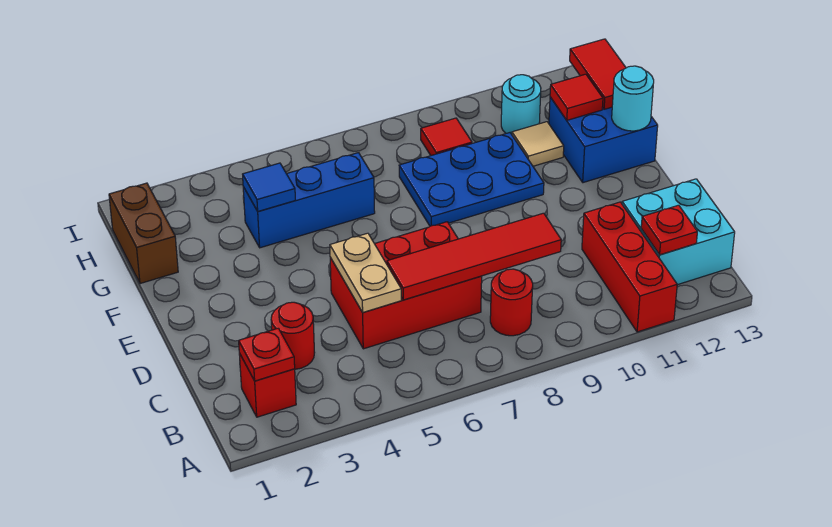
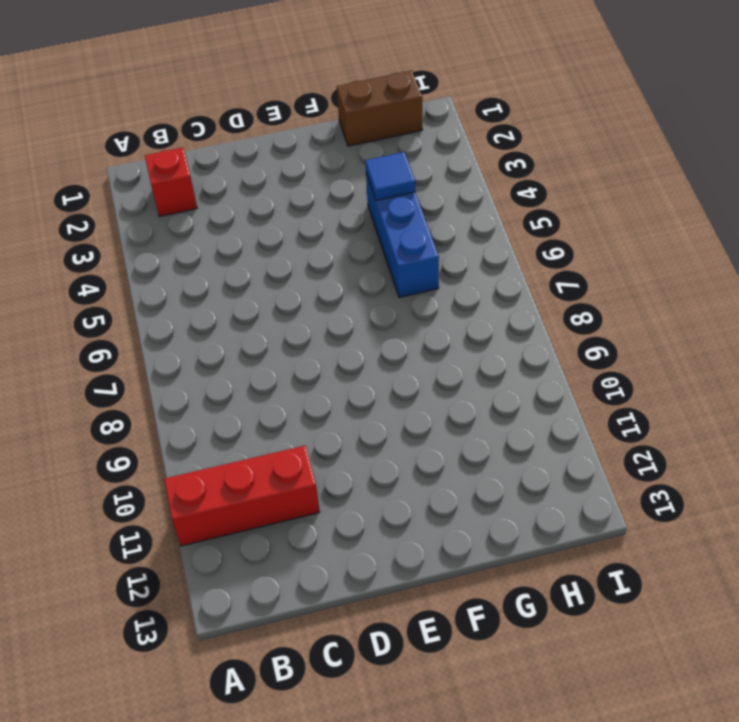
none -> red 1x1 round brick [490,269,533,336]
none -> cyan 2x2 brick [622,179,735,285]
none -> red 1x1 round brick [271,302,315,369]

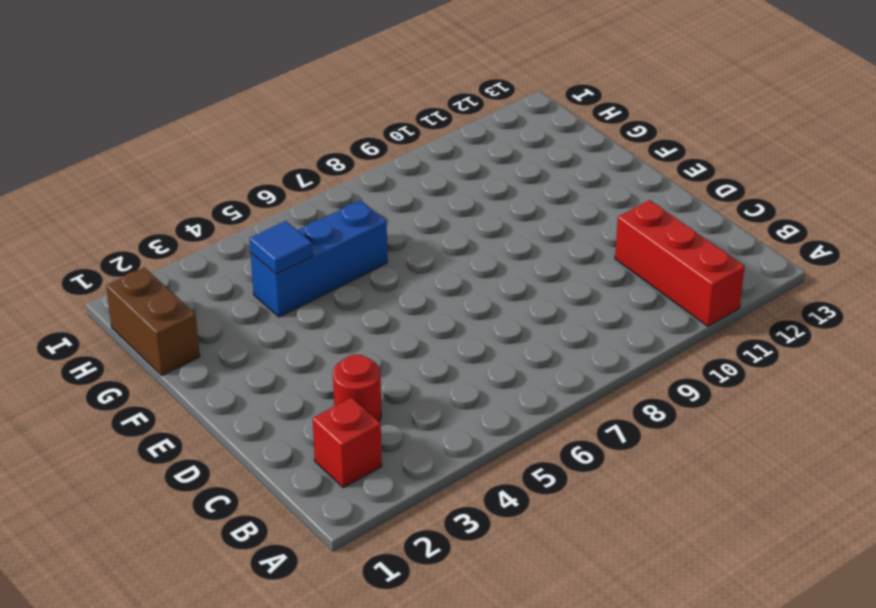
none -> red 1x1 round brick [490,269,533,336]
none -> cyan 2x2 brick [622,179,735,285]
none -> red 2x3 brick [330,222,482,349]

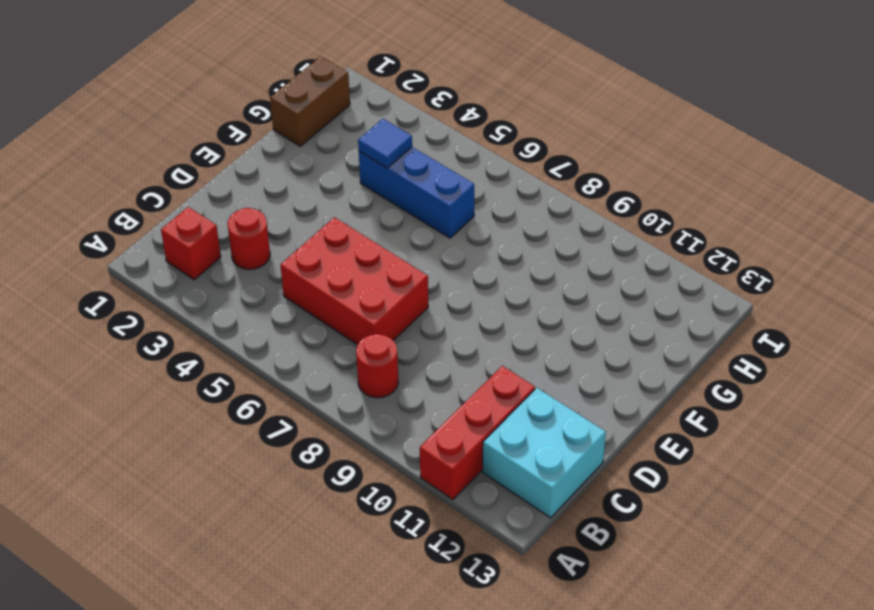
none -> blue 2x3 plate [399,133,544,226]
none -> blue 2x2 brick [549,97,658,183]
none -> tan 1x1 tile [512,122,564,166]

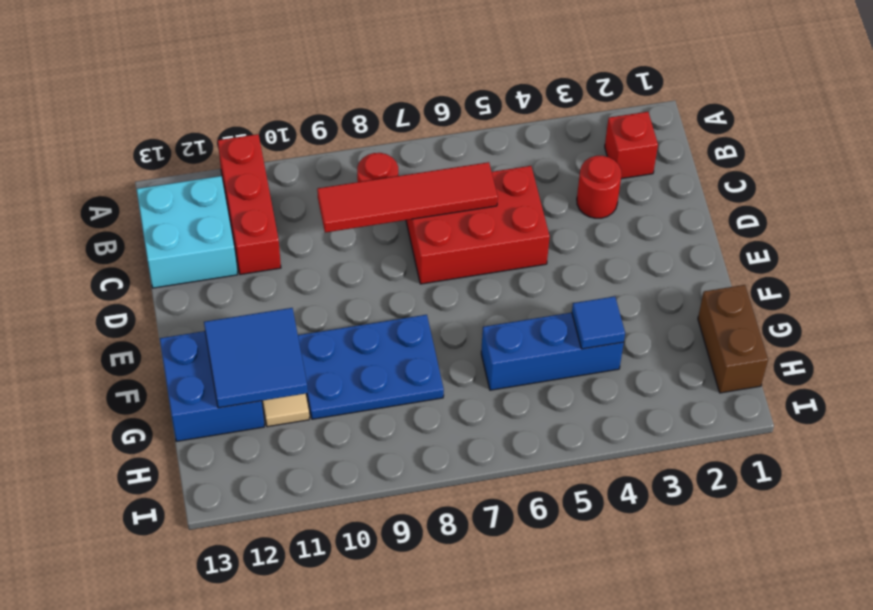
blue 2x2 tile [204,308,308,408] -> red 1x1 tile [550,74,603,120]
none -> red 1x1 tile [421,118,472,156]
none -> cyan 1x1 round brick [501,75,541,134]
none -> red 1x1 plate [239,328,295,381]

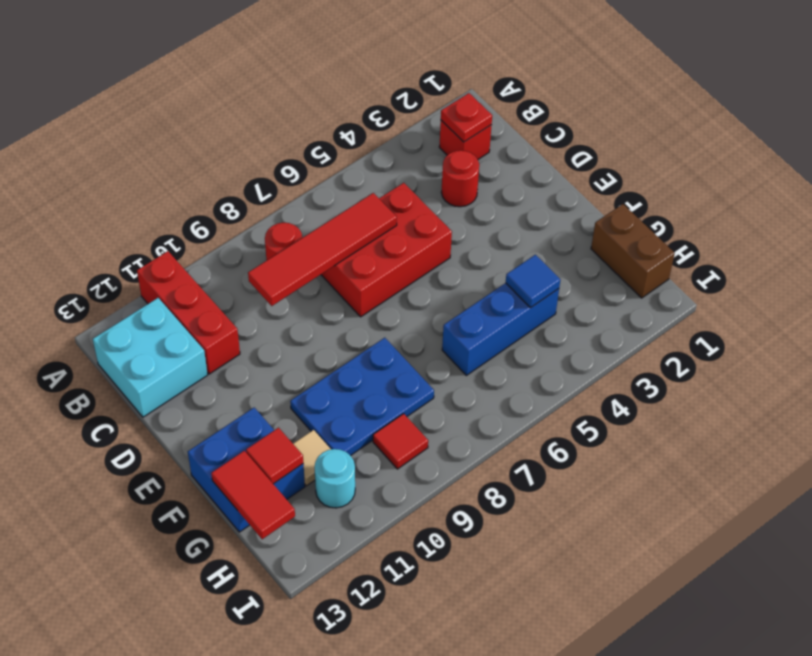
none -> red 1x1 plate [641,205,697,255]
none -> tan 1x2 plate [330,233,401,312]
none -> cyan 1x1 round brick [612,66,654,131]

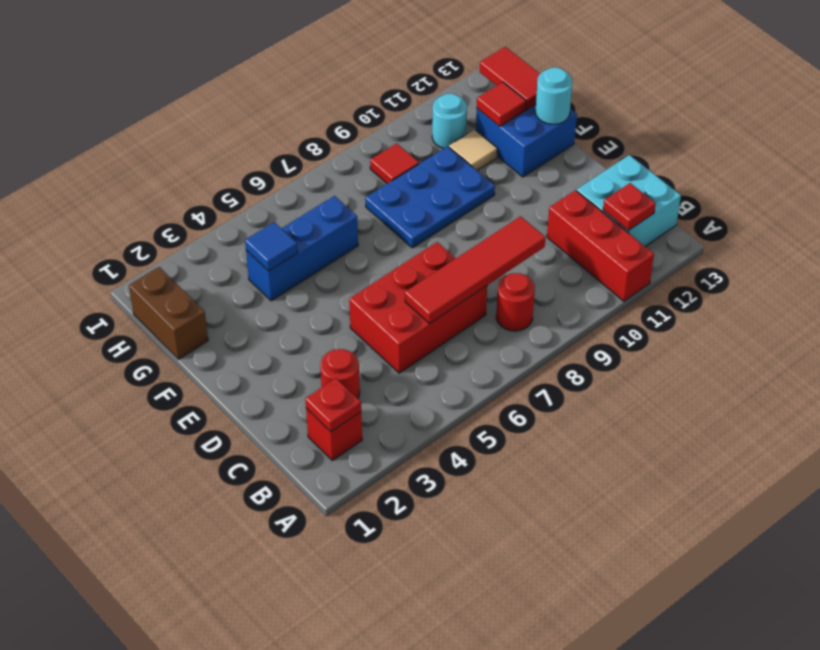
none -> tan 1x2 plate [330,233,401,312]

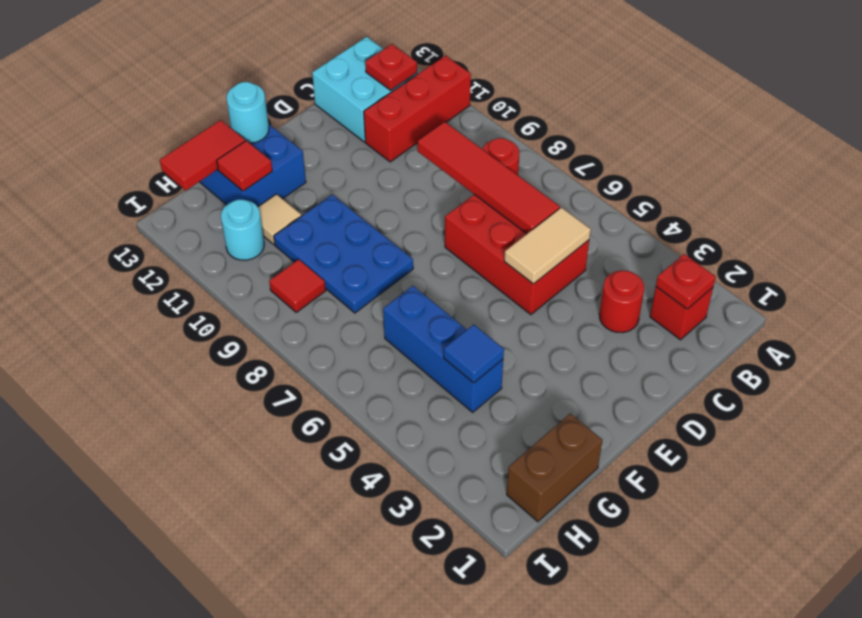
tan 1x2 tile [504,207,591,284] -> tan 1x2 plate [330,233,401,312]

